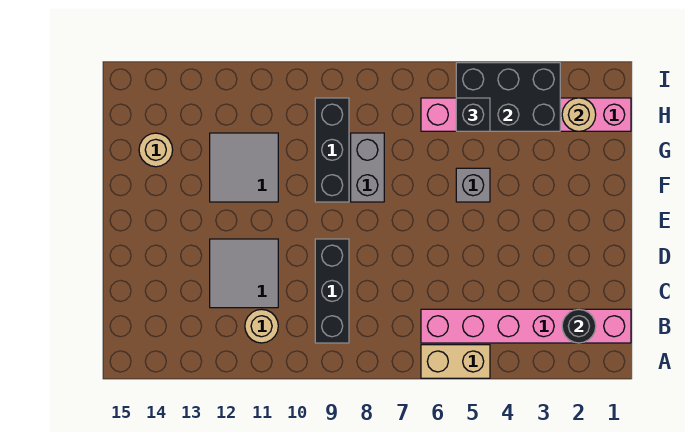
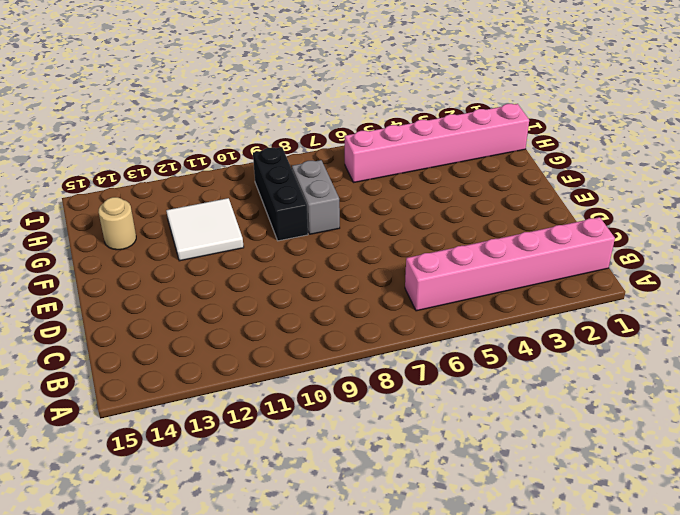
white 2x2 tile [166,198,244,261] -> grey 2x2 tile [210,133,278,202]
none -> tan 1x2 brick [421,345,490,378]
none -> black 1x3 brick [315,239,349,343]
none -> tan 1x1 round brick [245,309,278,343]

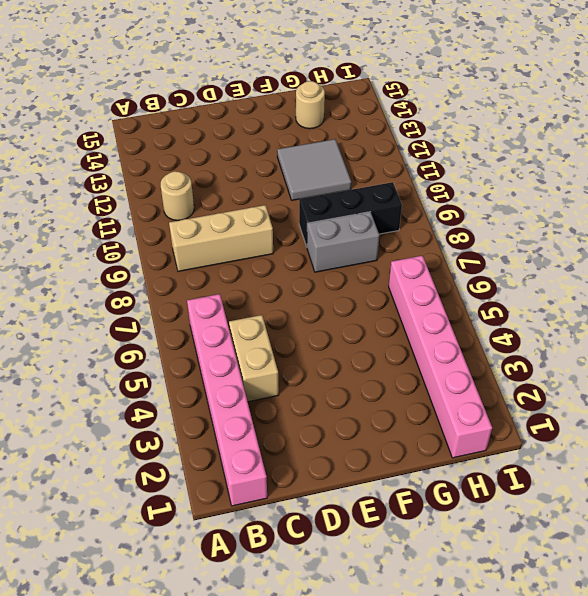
tan 1x3 brick [169,205,273,271] -> black 1x3 brick [315,239,349,343]
tan 1x2 brick [229,315,279,402] -> tan 1x2 brick moved to [421,345,490,378]
none -> grey 2x2 tile [210,239,278,308]
none -> grey 1x1 brick [456,168,490,202]
none -> black 1x1 round brick [562,309,596,343]

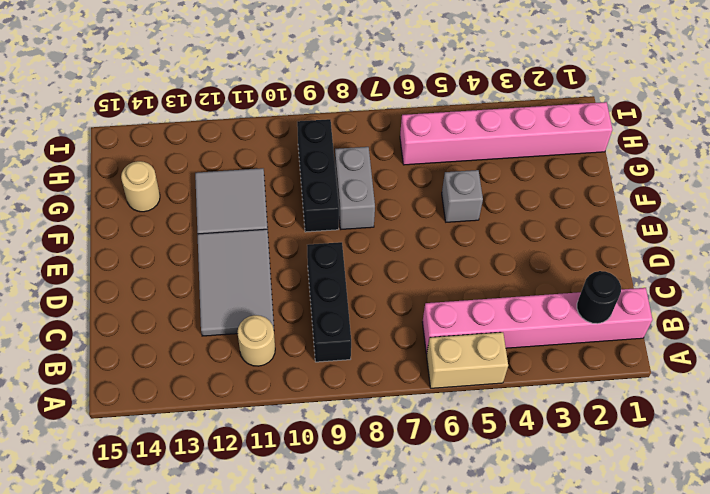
grey 2x3 tile [197,229,274,336] -> grey 2x2 tile [210,239,278,308]
none -> tan 1x1 round brick [562,98,596,131]
none -> black 2x3 brick [456,63,560,131]
none -> black 1x1 brick [456,98,490,131]

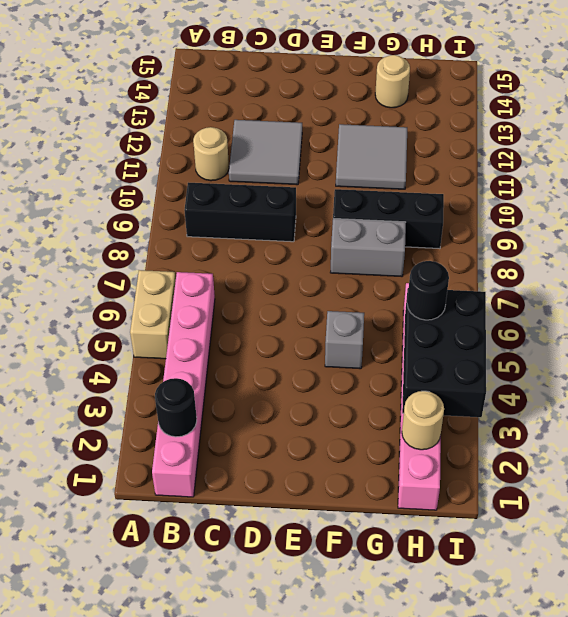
black 1x1 round brick [407,261,449,320] -> black 1x1 brick [456,98,490,131]

